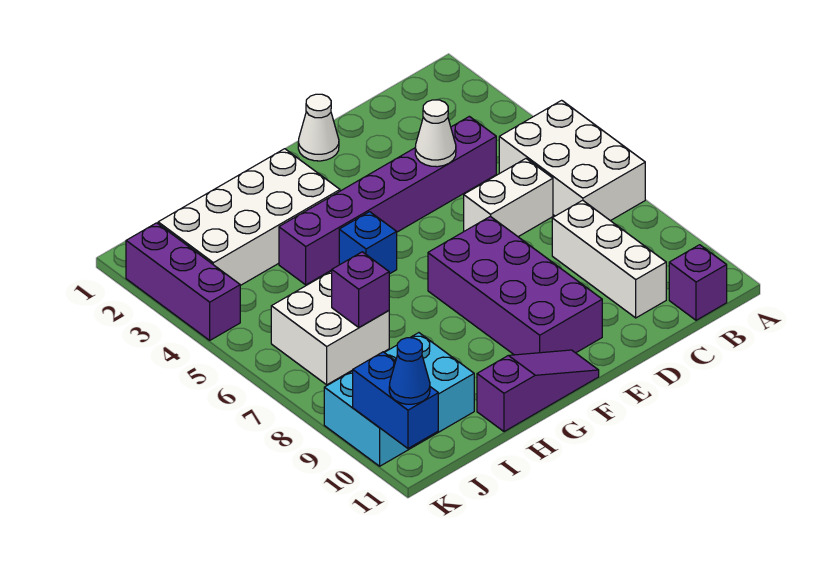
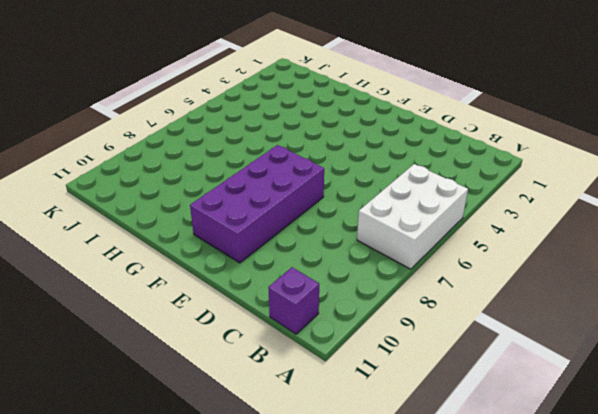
none -> purple 1x6 brick [279,116,496,285]
none -> white 1x2 brick [464,159,553,237]
none -> white 1x3 brick [552,200,666,318]

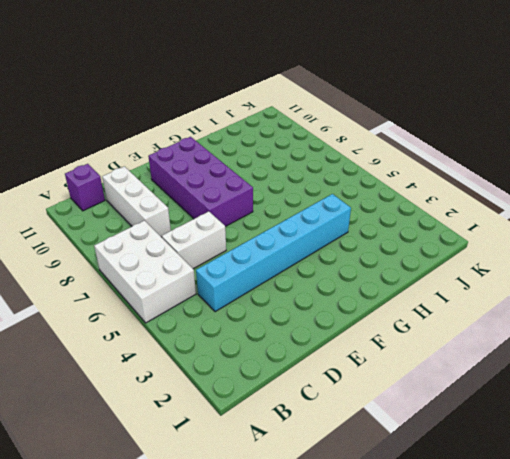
cyan 1x6 brick [196,194,351,312] -> purple 1x6 brick [279,116,496,285]
none -> white 1x1 cone [298,94,339,161]
none -> purple 1x3 slope [477,350,599,432]
none -> white 2x4 brick [158,149,340,286]

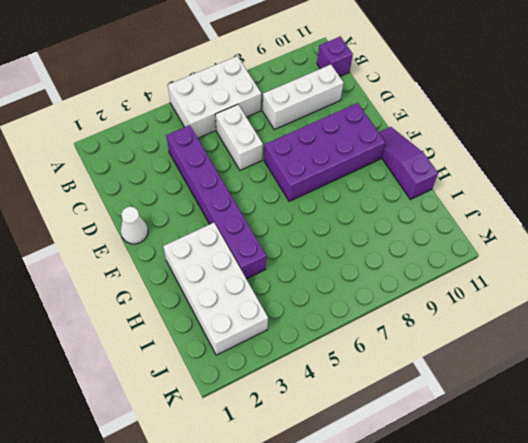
none -> blue 1x1 brick [339,212,397,274]
none -> white 2x2 brick [271,271,389,385]
none -> cyan 2x3 brick [324,333,474,466]

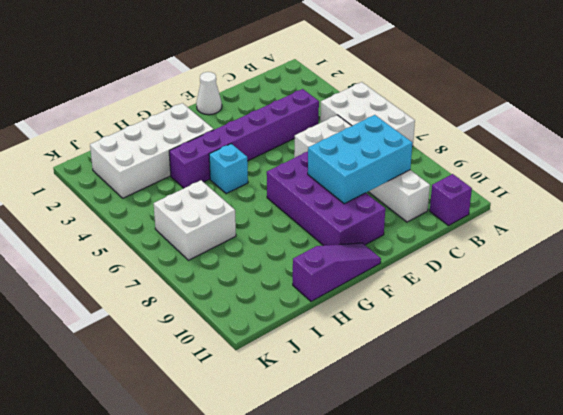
cyan 2x3 brick [308,115,412,204] -> cyan 2x3 brick moved to [324,333,474,466]
cyan 1x1 brick [209,144,248,194] -> blue 1x1 brick [339,212,397,274]
none -> purple 1x3 brick [126,223,240,340]
none -> white 1x1 cone [415,100,456,167]
none -> purple 1x1 brick [332,252,389,327]

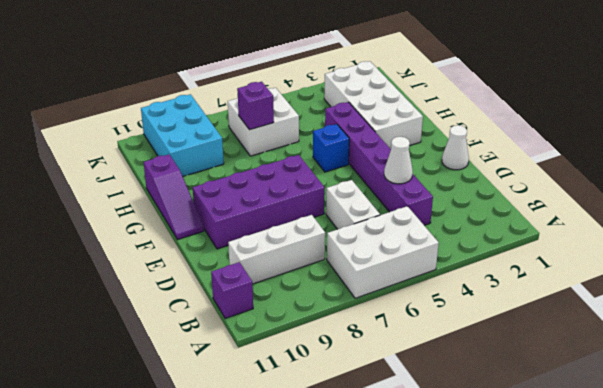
none -> purple 1x3 brick [126,223,240,340]
none -> blue 1x2 brick [353,352,438,448]
none -> blue 1x1 cone [389,337,430,404]

